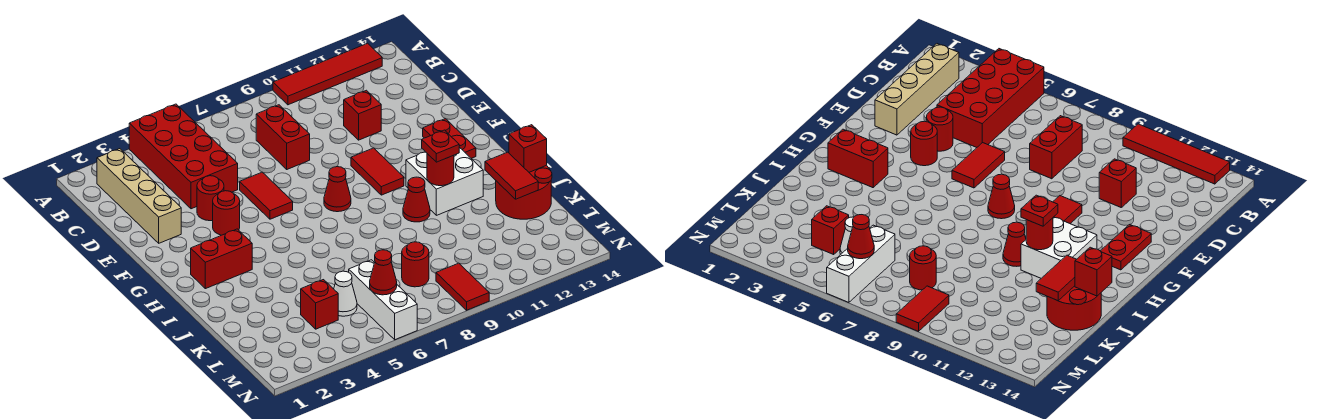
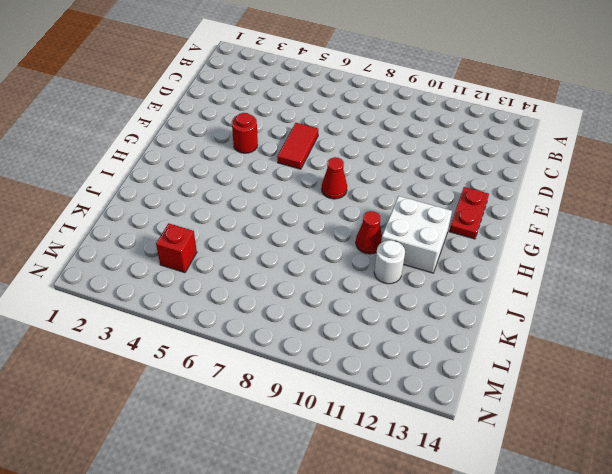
white 1x1 round brick [374,240,405,284] -> none
none -> red 2x4 brick [129,104,238,209]
none -> red 1x4 tile [273,43,382,105]
none -> tan 1x4 brick [97,149,181,243]

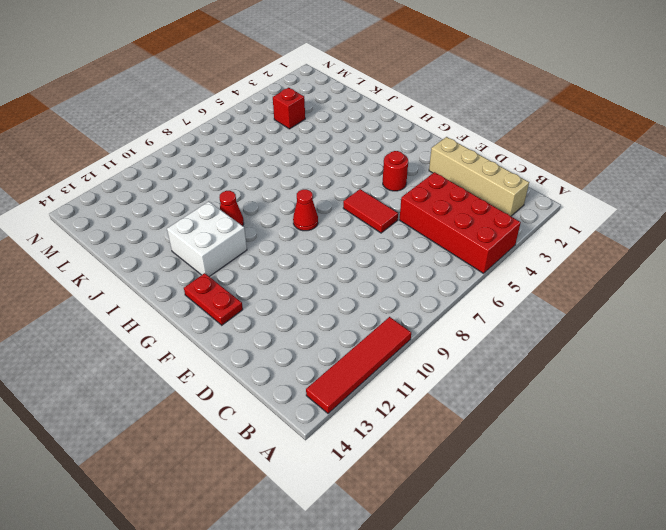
none -> red 1x2 brick [256,105,310,169]
none -> red 1x1 brick [344,90,381,140]
none -> red 1x1 round brick [197,176,224,221]

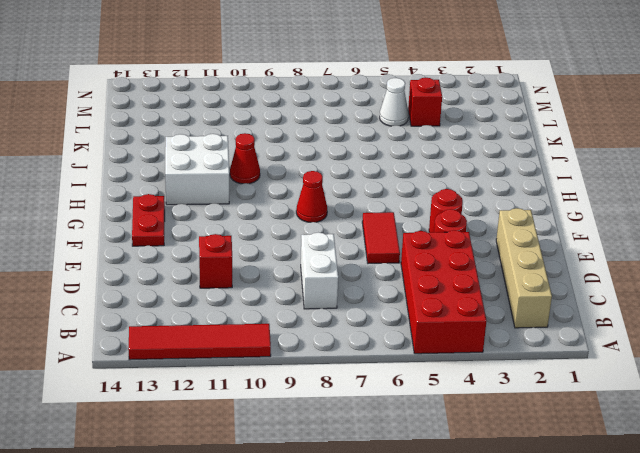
white 1x2 brick [301,232,338,309] -> red 1x2 brick [256,105,310,169]
none -> red 1x2 tile [351,148,404,195]
none -> red 1x2 brick [191,229,252,289]
none -> red 2x2 round brick [496,165,552,219]

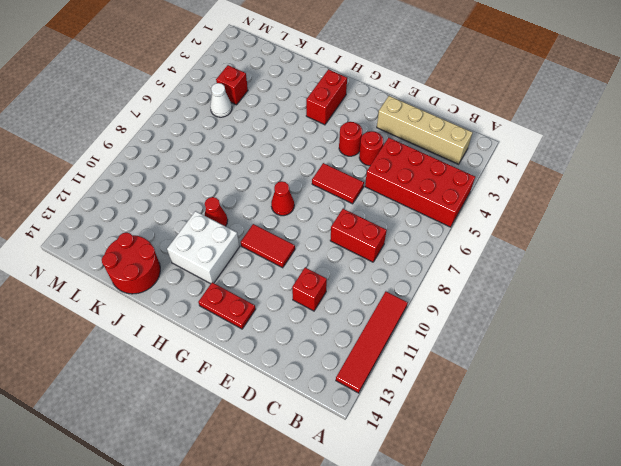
none -> white 1x3 brick [349,260,417,340]
none -> red 1x1 round brick [402,242,429,287]
none -> red 1x2 tile [436,263,489,310]

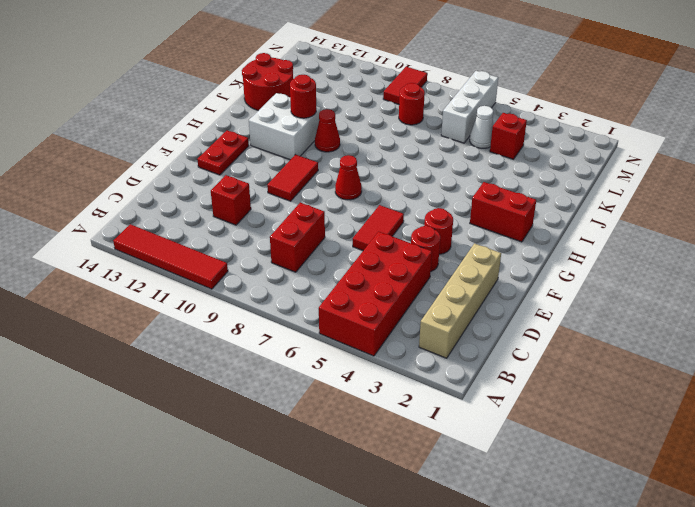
none -> red 1x2 tile [485,152,538,199]
none -> red 1x1 brick [509,125,547,172]
none -> red 1x1 cone [370,250,397,295]

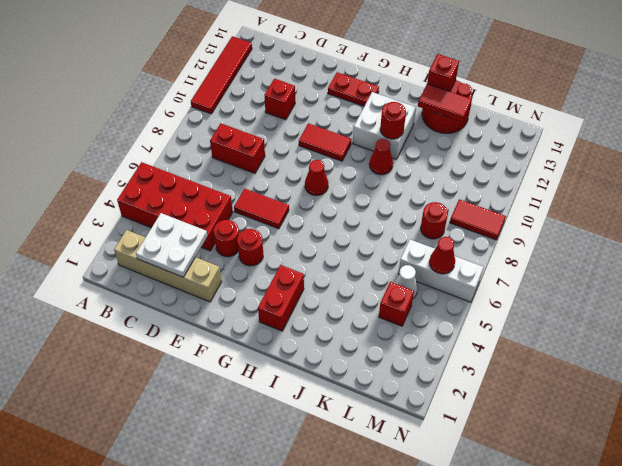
white 2x2 plate [136,213,207,277] -> none
none -> red 1x1 plate [422,130,459,162]

